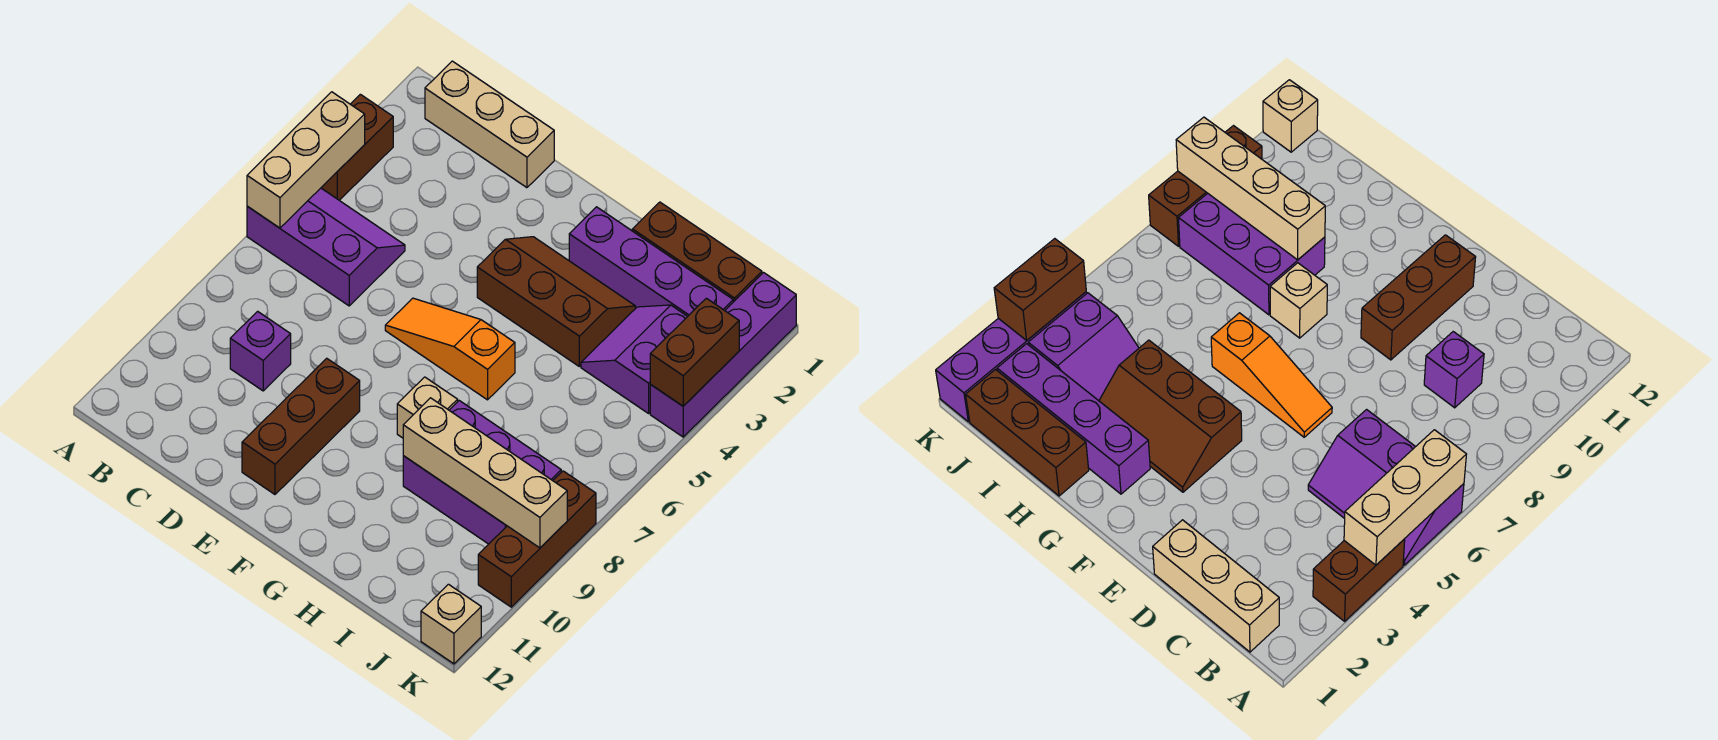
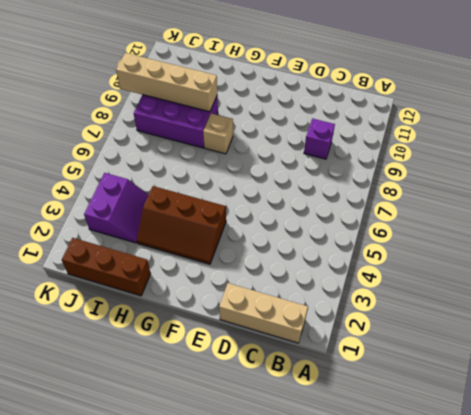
none -> brown 1x2 brick [321,94,393,200]
none -> purple 2x3 slope [247,188,405,306]
none -> orange 1x3 slope [385,298,515,400]

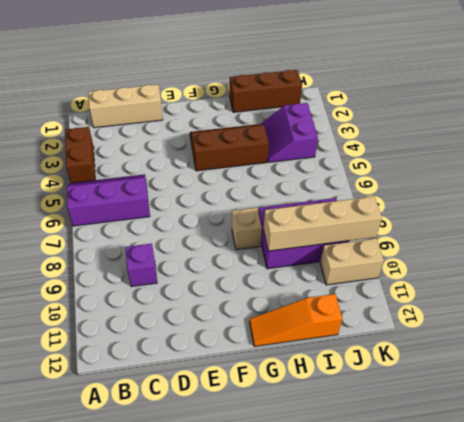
orange 1x3 slope [250,294,342,346] -> orange 1x3 slope moved to [385,298,515,400]
tan 1x2 brick [320,239,384,285] -> brown 1x3 brick [478,471,596,607]
none -> brown 1x3 brick [242,358,360,494]
none -> purple 1x4 brick [569,207,733,316]
none -> purple 1x4 brick [650,273,796,437]

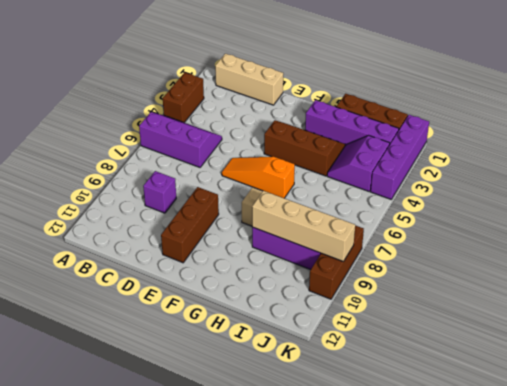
none -> tan 1x1 brick [421,584,481,664]
none -> tan 1x3 brick [247,92,365,228]
none -> brown 1x2 brick [650,298,739,406]

